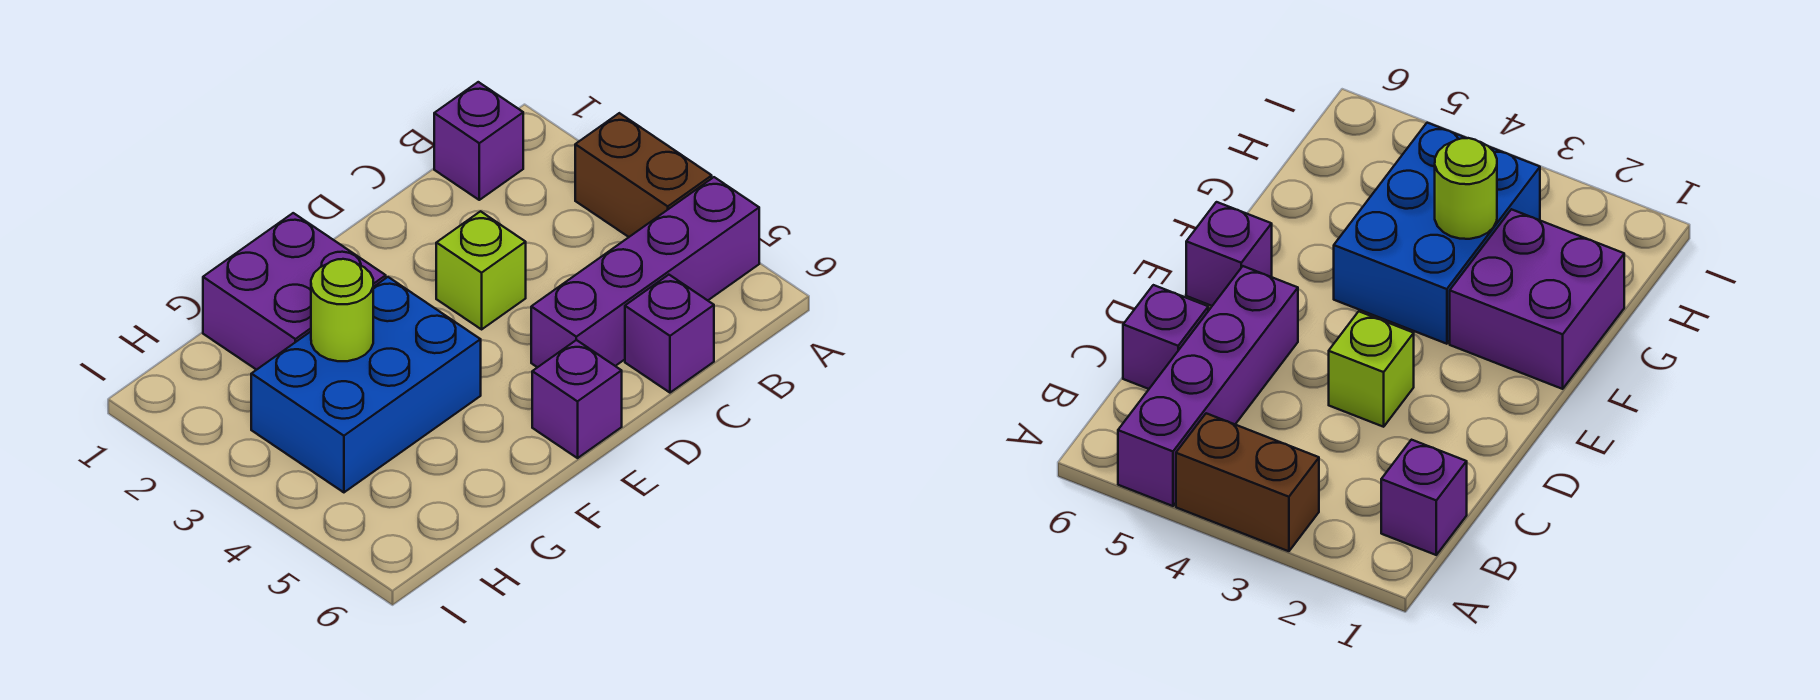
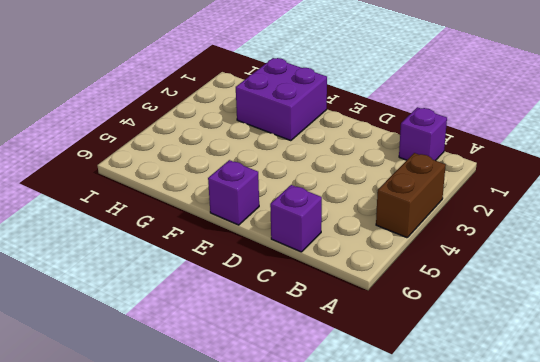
none -> purple 1x4 brick [531,177,759,367]
none -> lime 1x1 brick [436,211,526,329]

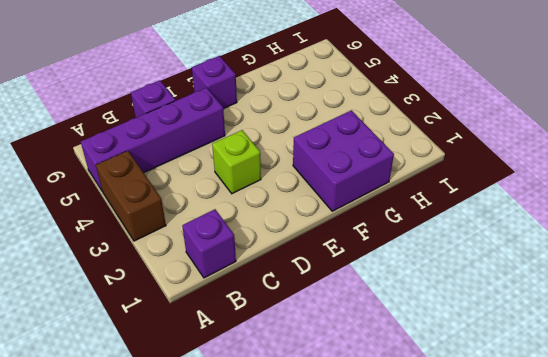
none -> blue 2x3 brick [251,277,481,492]
none -> lime 1x1 round brick [311,259,373,361]

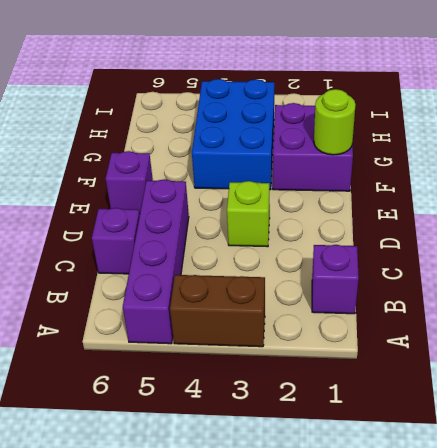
lime 1x1 round brick [314,89,356,155] -> lime 1x1 round brick moved to [311,259,373,361]

